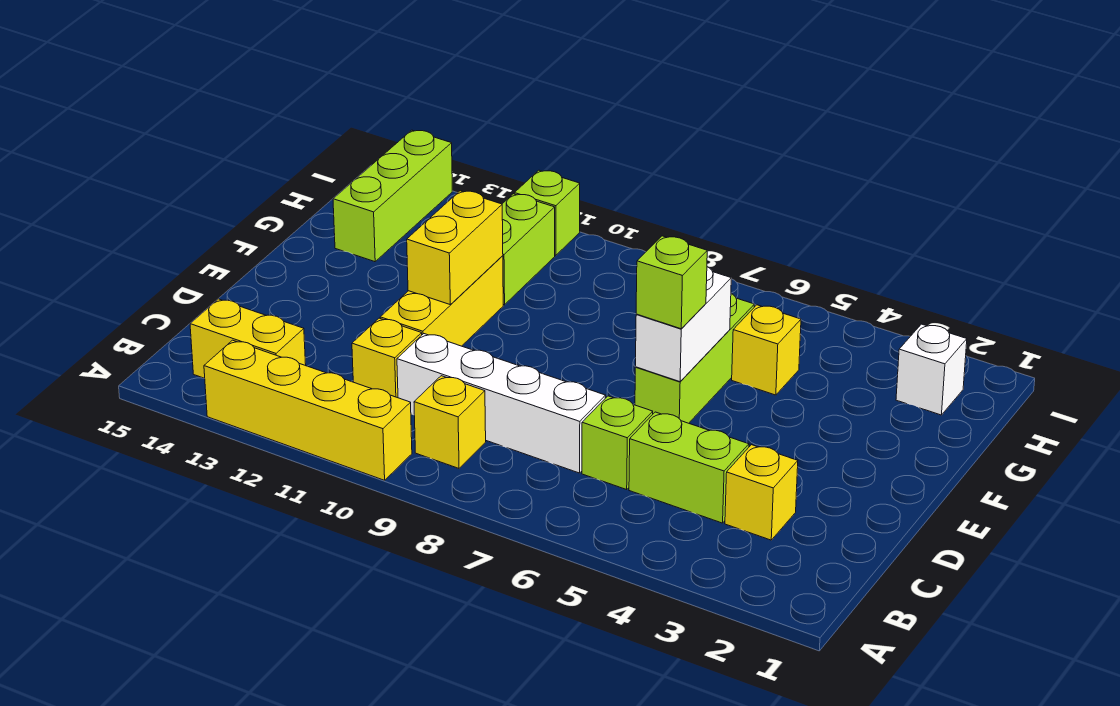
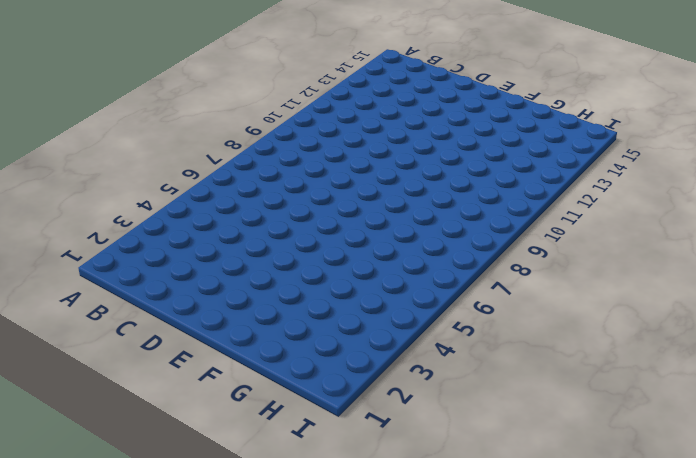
none -> yellow 1x4 brick [204,340,412,480]
none -> yellow 1x1 brick [414,376,486,468]
none -> yellow 1x2 brick [190,299,306,378]

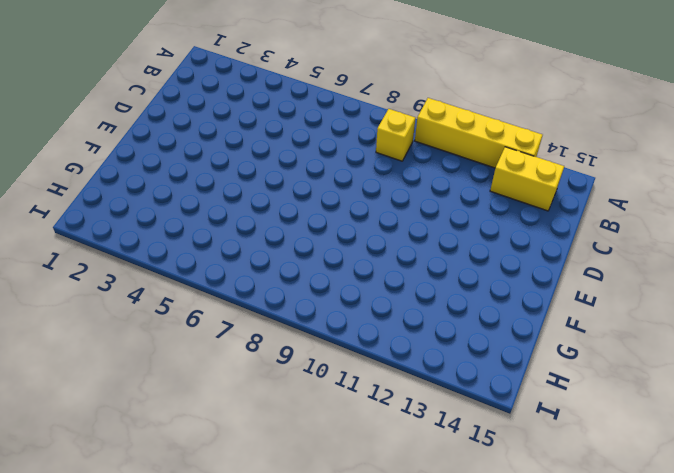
none -> yellow 1x1 brick [725,445,798,540]
none -> lime 1x2 brick [629,412,749,523]
none -> lime 1x1 brick [582,396,653,490]

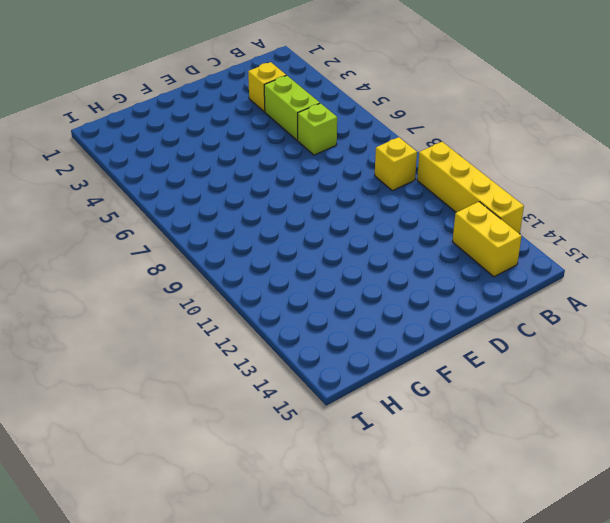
none -> white 1x4 brick [397,334,606,473]
none -> yellow 1x1 brick [352,318,422,398]
none -> yellow 1x3 brick [380,256,503,346]

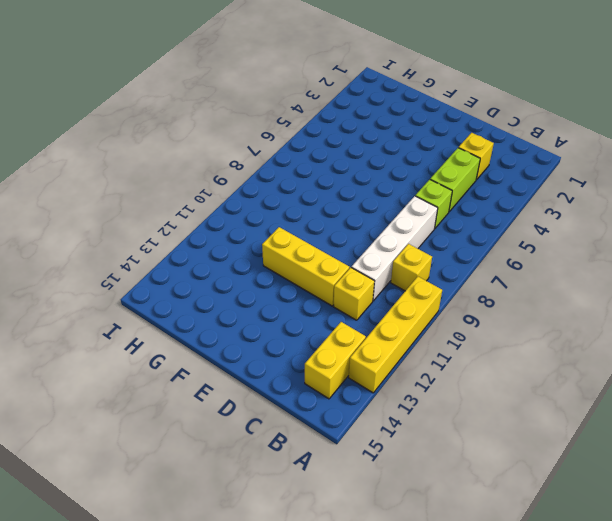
none -> lime 1x3 brick [635,294,755,423]
none -> yellow 1x1 brick [732,305,801,395]
none -> lime 1x2 brick [502,194,555,305]

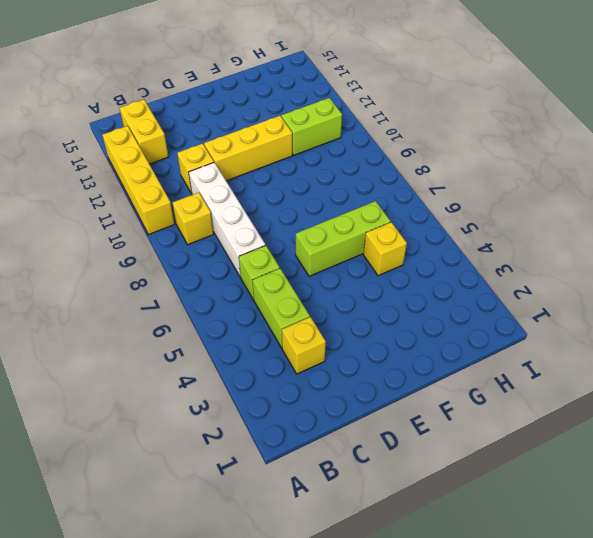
none -> lime 1x3 brick [333,130,452,262]
none -> white 1x1 brick [896,324,967,415]
none -> lime 1x1 brick [514,170,580,255]

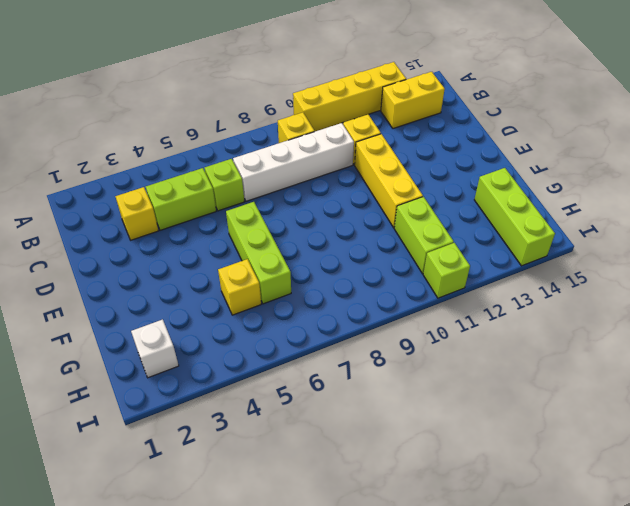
none -> white 1x2 brick [635,267,731,382]
none -> yellow 1x2 brick [407,191,503,304]
none -> lime 1x1 brick [636,236,707,329]

